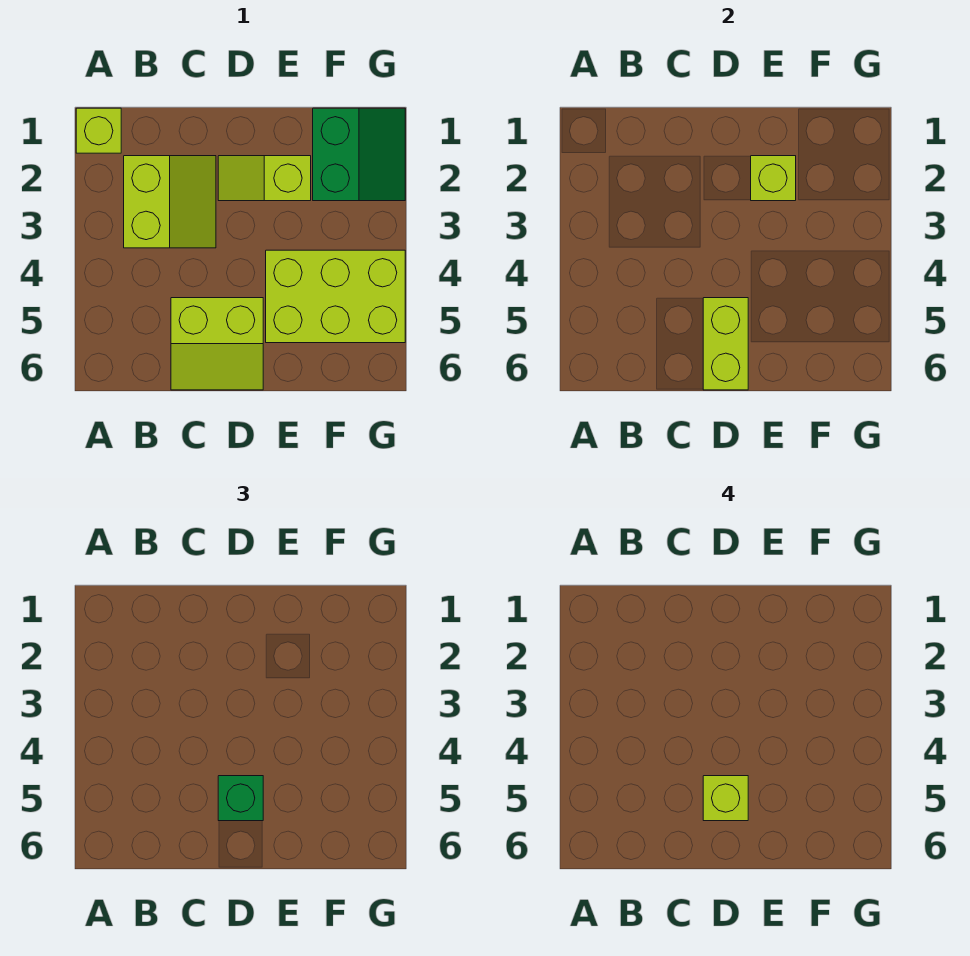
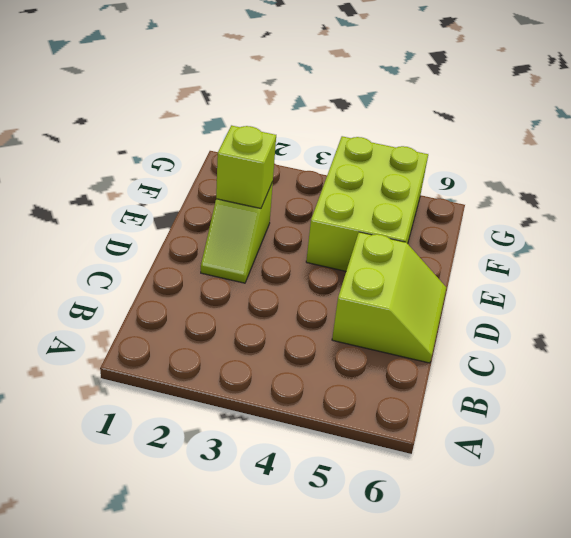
none -> lime 1x1 brick [76,108,121,153]
none -> lime 2x2 slope [124,156,216,248]

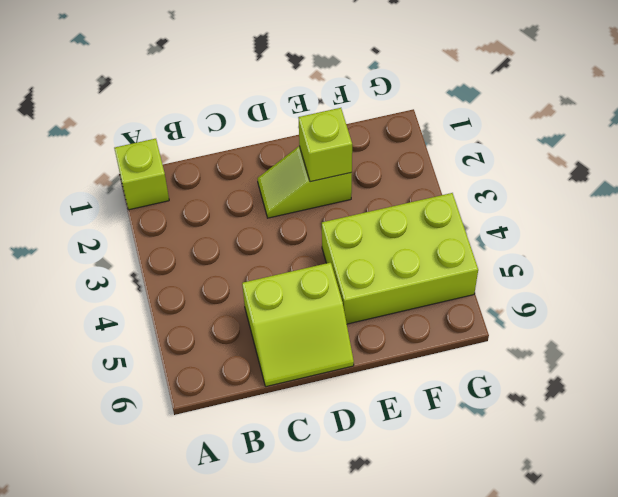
none -> lime 2x2 slope [124,156,216,248]
none -> green 2x2 slope [313,108,405,201]

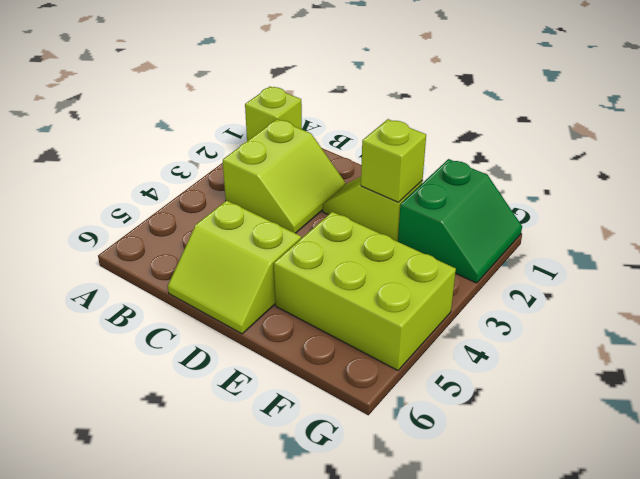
none -> lime 1x2 brick [703,298,748,390]
none -> green 1x1 brick [218,776,263,821]

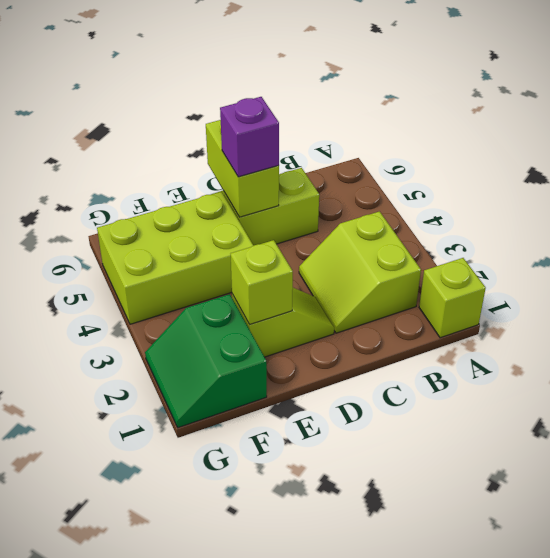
purple 1x1 brick [220,97,279,177] -> green 1x1 brick [218,776,263,821]
none -> lime 1x1 brick [703,776,748,821]

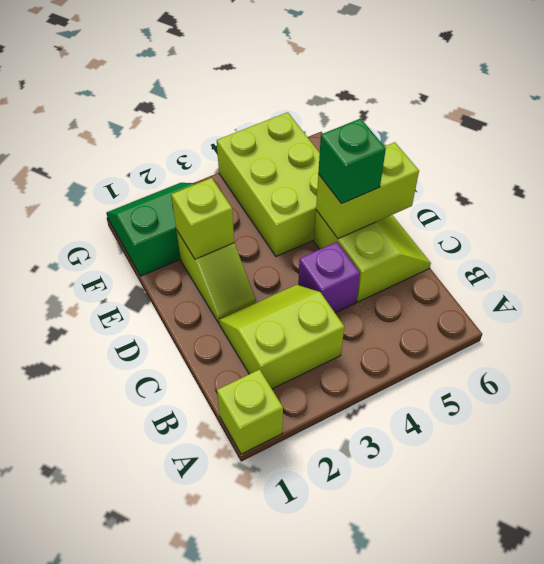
purple 1x1 brick [298,242,360,313] -> none
none -> lime 1x1 brick [703,776,748,821]

